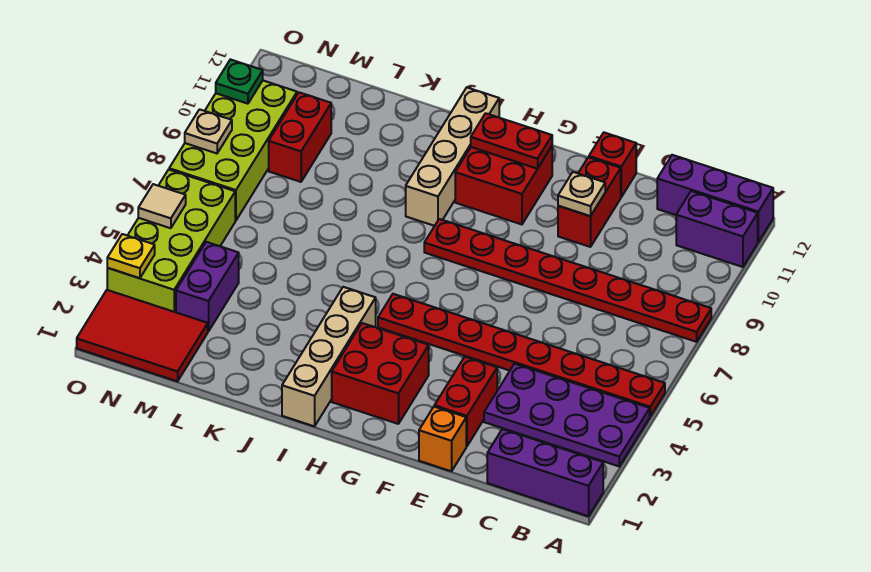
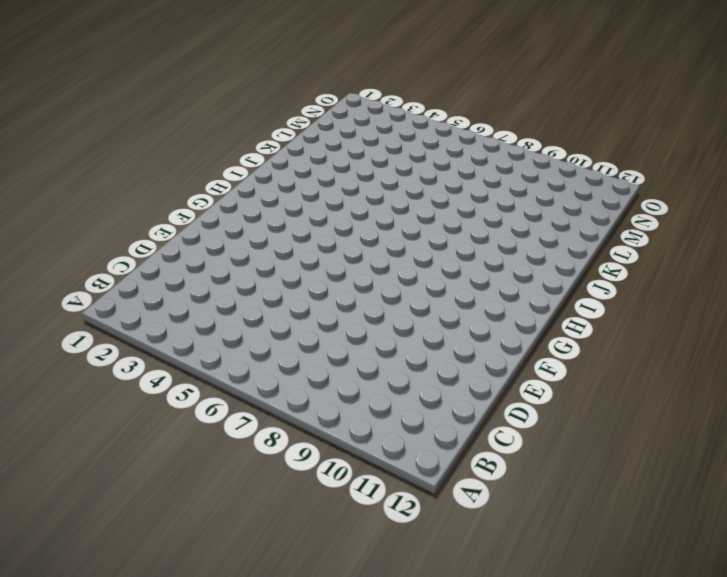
none -> purple 1x3 brick [487,429,603,516]
none -> purple 2x4 plate [484,364,650,466]
none -> red 1x8 plate [378,294,665,416]

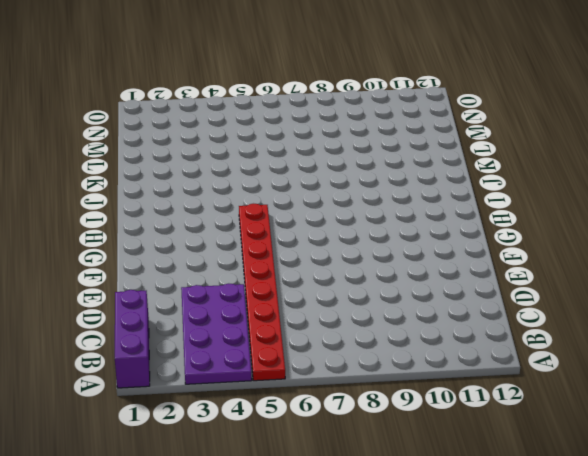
none -> red 1x8 plate [424,219,711,342]
none -> purple 1x2 brick [676,191,758,267]
none -> purple 1x3 brick [657,155,773,242]

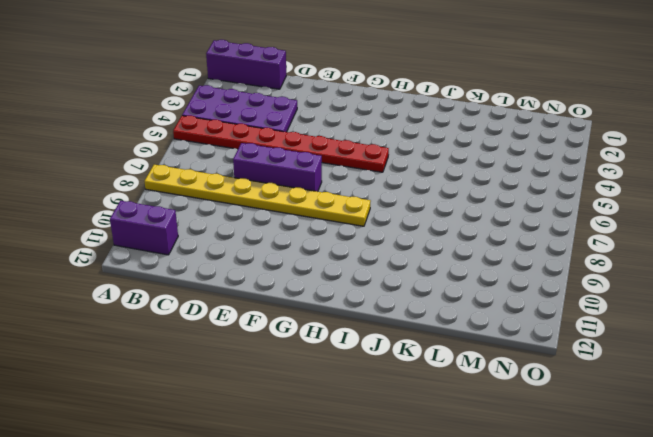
yellow 1x8 plate [144,165,371,226] -> red 1x8 plate [424,219,711,342]
purple 1x3 brick [233,143,322,192] -> purple 1x3 brick moved to [657,155,773,242]
none -> orange 1x1 brick [419,407,466,471]
none -> red 1x2 brick [434,357,497,446]
none -> red 1x2 brick [558,157,621,247]

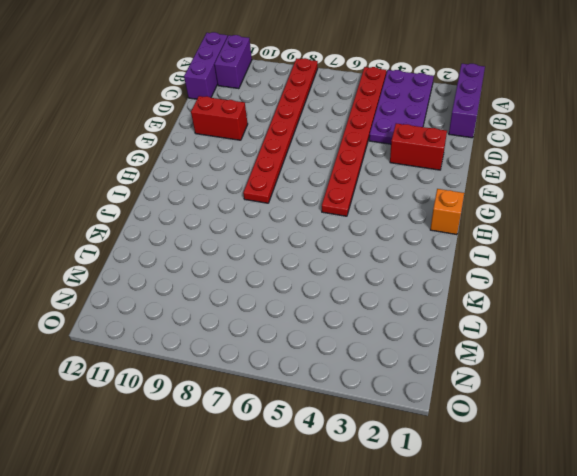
orange 1x1 brick [430,189,464,235] -> orange 1x1 brick moved to [419,407,466,471]
none -> red 1x1 brick [589,133,636,197]
none -> red 2x2 brick [332,323,429,424]
none -> red 2x2 brick [455,146,552,224]

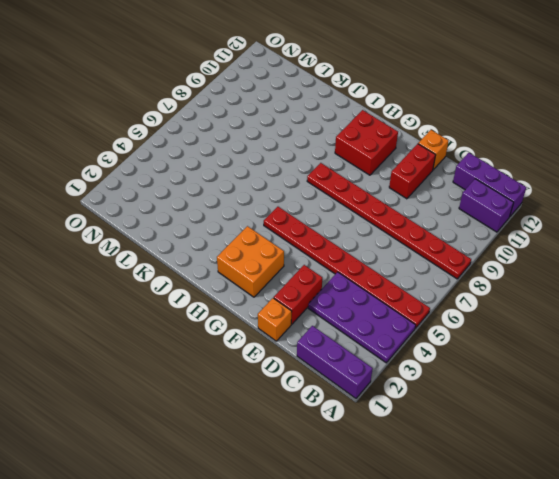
orange 1x1 brick [418,130,449,170] -> red 1x1 brick [589,133,636,197]
orange 2x2 brick [217,226,284,297] -> red 2x2 brick [332,323,429,424]
none -> tan 1x4 brick [282,287,376,426]
none -> tan 1x4 brick [406,88,499,226]
none -> red 2x3 tile [77,290,208,381]

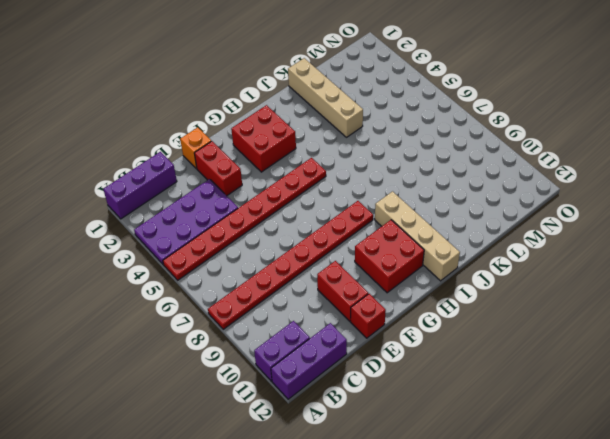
tan 1x4 brick [288,58,363,137] -> tan 1x4 brick moved to [282,287,376,426]
none -> red 2x3 tile [77,290,208,381]
none -> purple 1x2 brick [176,242,239,332]
none -> red 1x2 brick [269,92,331,182]

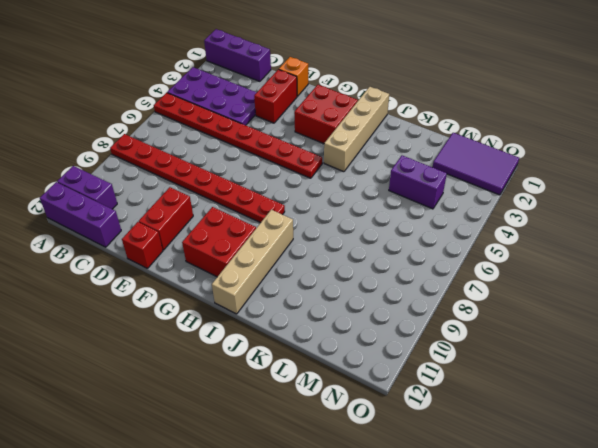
purple 1x2 brick [389,156,447,209] -> purple 1x2 brick turned to [176,242,239,332]
purple 2x3 tile [433,133,519,195] -> red 2x3 tile [77,290,208,381]
none -> red 1x2 brick [269,92,331,182]
none -> lime 2x4 brick [107,170,235,312]
none -> lime 2x4 brick [169,81,297,221]

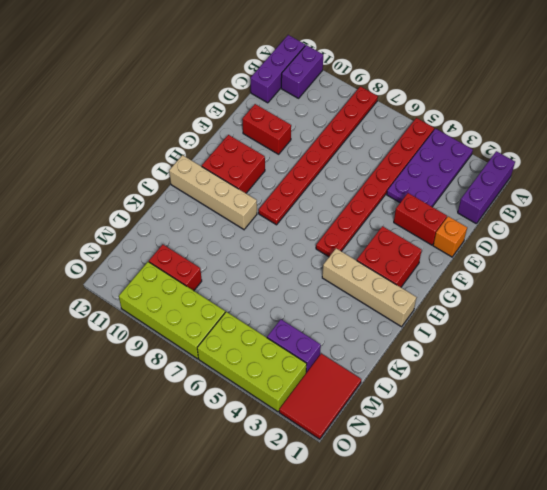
none -> red 1x1 brick [589,133,636,197]
none -> tan 1x1 plate [558,172,605,216]
none -> red 1x2 plate [471,113,552,169]

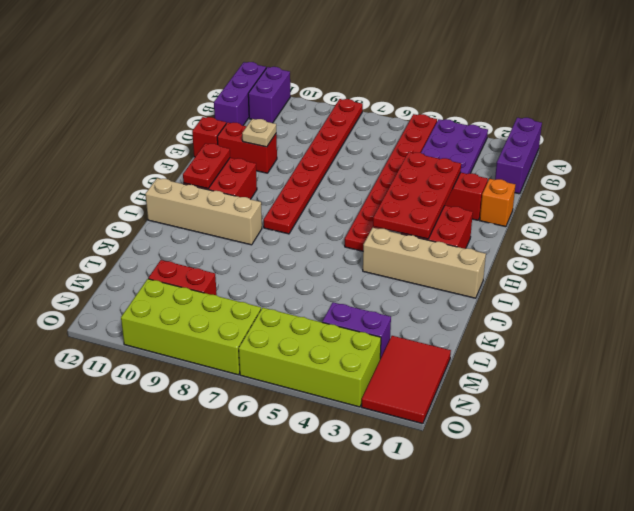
red 2x4 plate [373,152,461,239] -> none
none -> yellow 1x1 plate [107,234,155,278]
none -> tan 1x1 tile [138,184,186,228]
none -> tan 1x1 plate [185,109,232,153]

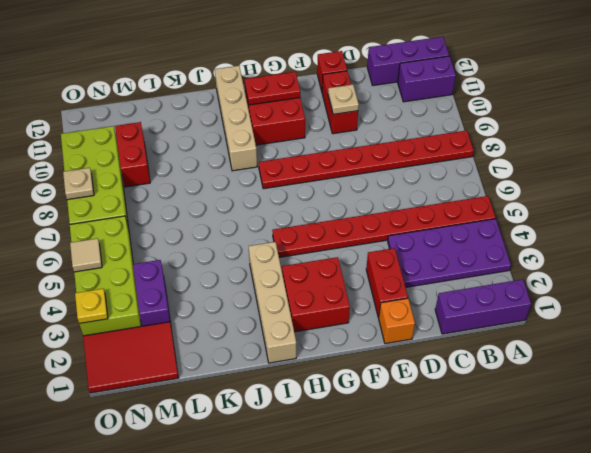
none -> green 1x1 plate [216,59,263,104]

